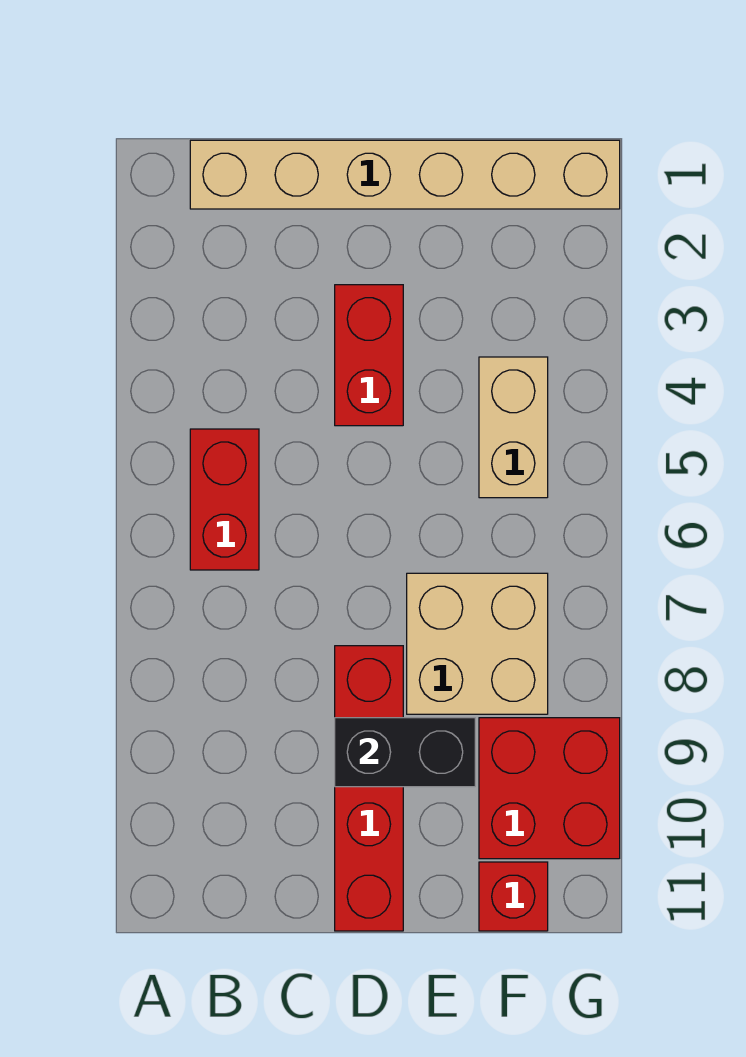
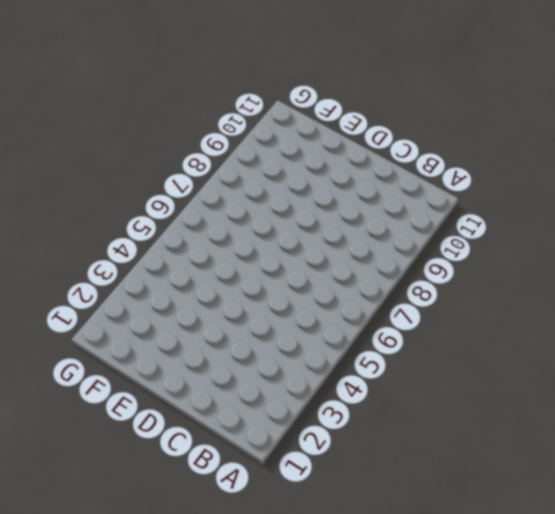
none -> tan 1x6 brick [190,140,620,209]
none -> red 1x2 brick [190,429,259,570]

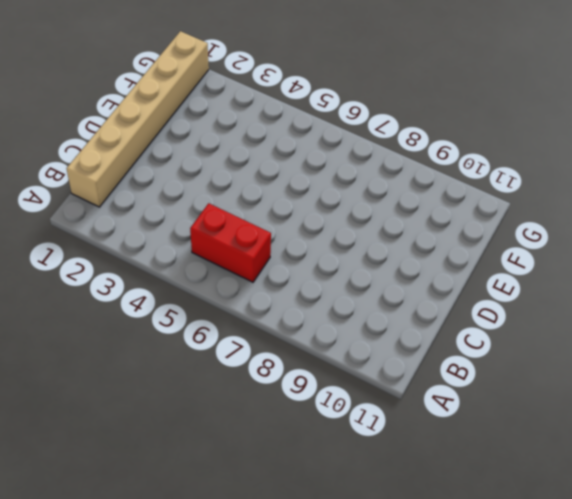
none -> red 1x2 brick [335,285,403,426]
none -> red 1x4 brick [335,646,403,931]

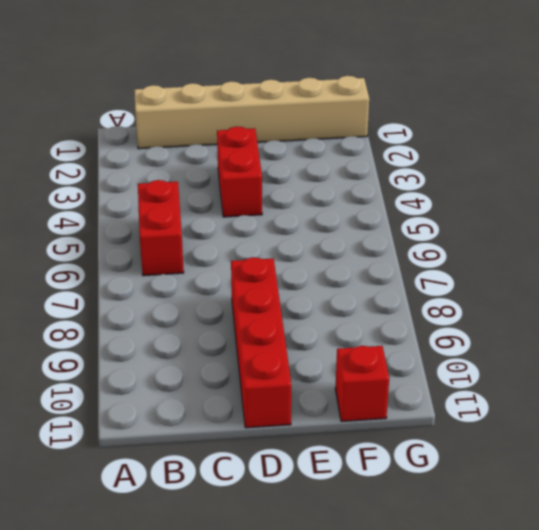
none -> tan 2x2 brick [407,573,548,714]
none -> tan 1x2 brick [479,357,548,498]

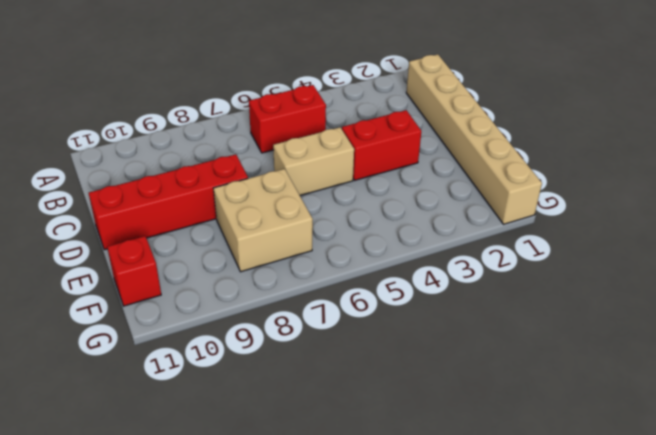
tan 1x2 brick [273,127,354,196] -> tan 1x2 brick moved to [479,357,548,498]
none -> red 2x2 brick [479,718,620,859]
none -> black 1x2 brick [335,718,475,787]

